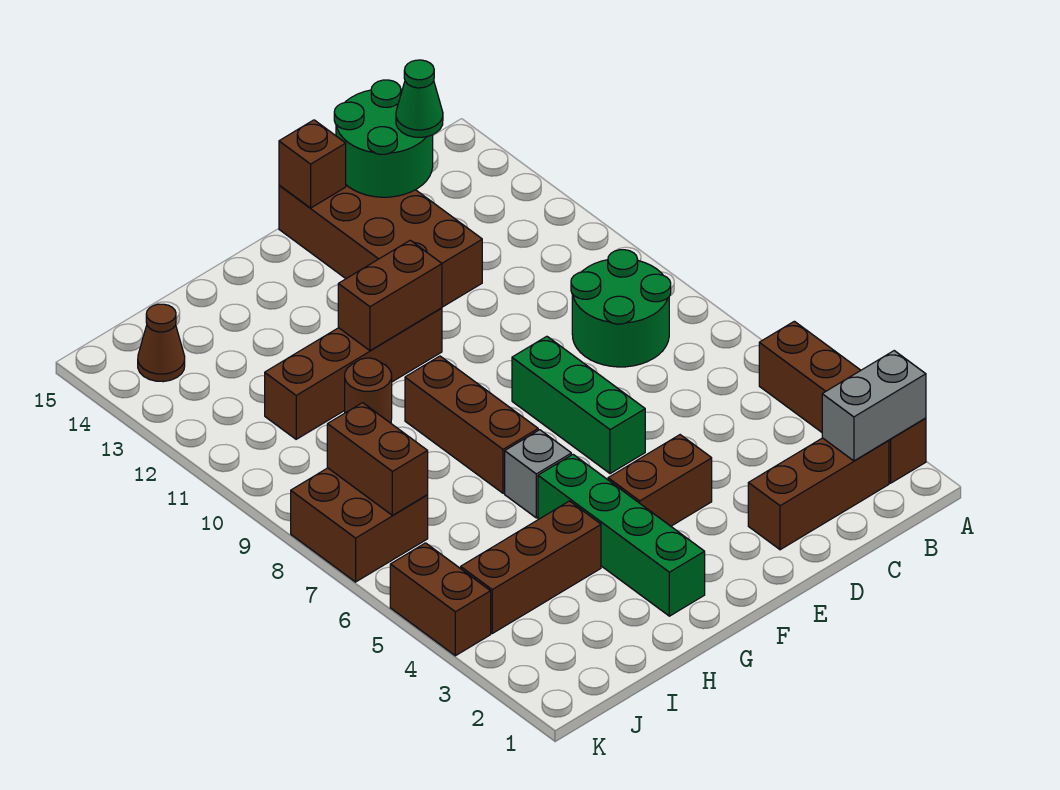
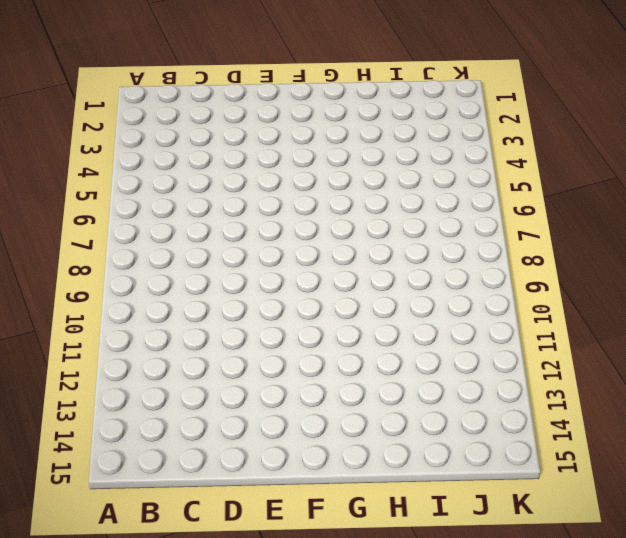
none -> brown 1x4 brick [759,321,926,483]
none -> brown 1x3 brick [748,438,889,550]
none -> green 2x2 round brick [571,250,671,367]

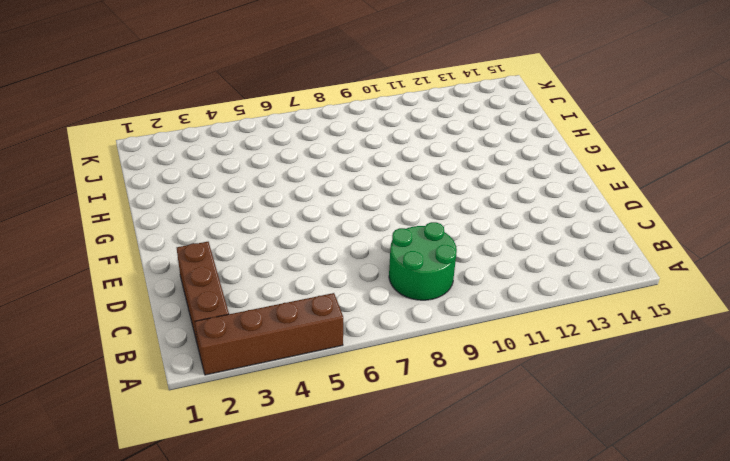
none -> brown 2x4 brick [279,185,482,307]
none -> brown 1x2 brick [608,435,712,526]
none -> green 1x3 brick [512,336,645,474]

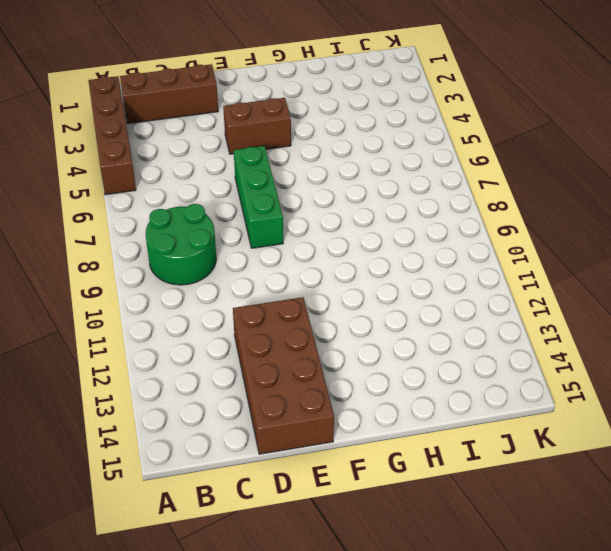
none -> brown 1x4 brick [265,308,442,439]
none -> green 1x4 brick [538,455,705,616]
none -> grey 1x1 brick [505,430,571,518]

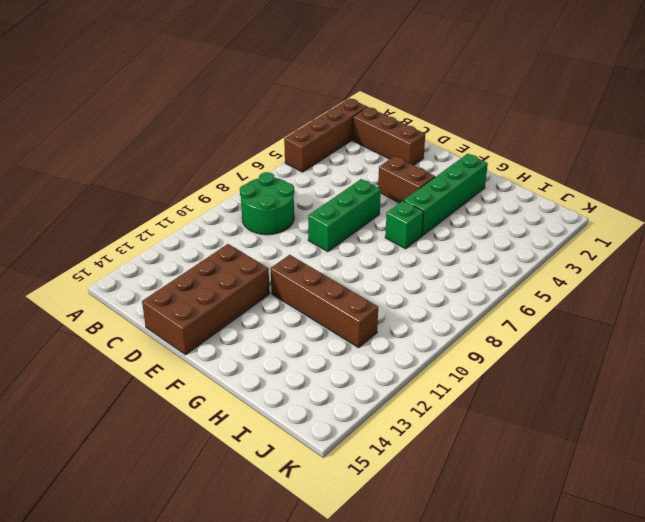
green 1x1 brick [385,201,424,249] -> grey 1x1 brick [505,430,571,518]
none -> brown 1x3 brick [405,356,538,493]
none -> brown 1x3 brick [461,501,601,633]
none -> brown 1x1 round brick [345,358,392,423]

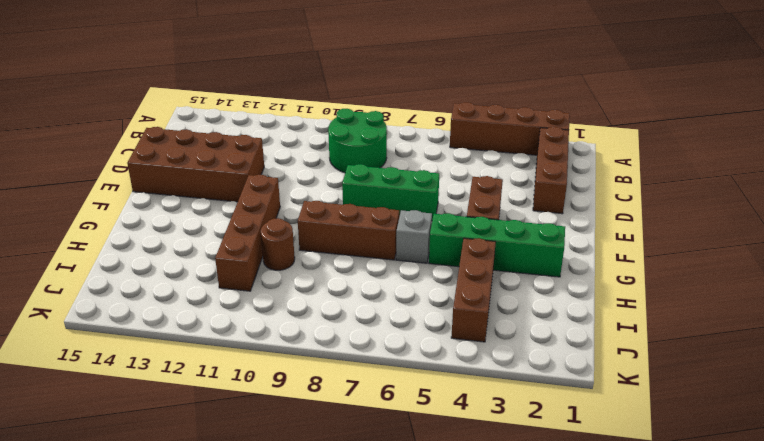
none -> brown 2x2 brick [291,468,428,582]
none -> brown 1x1 cone [138,304,185,382]
none -> brown 1x2 brick [390,543,491,656]

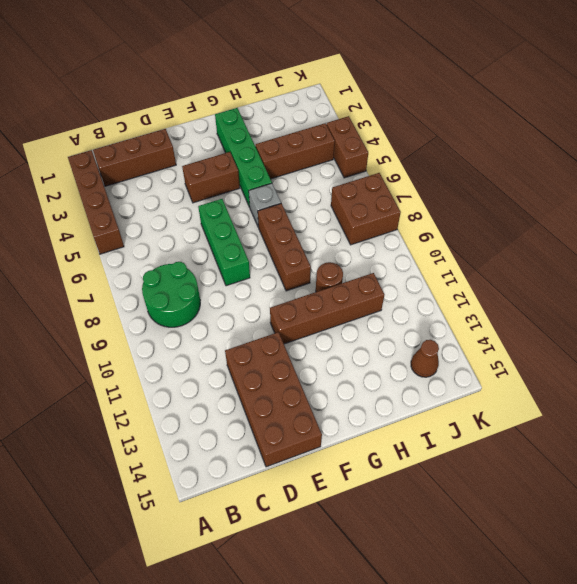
none -> grey 1x2 brick [822,351,926,461]
none -> green 2x2 round brick [334,80,433,197]
none -> brown 1x1 brick [279,120,346,208]

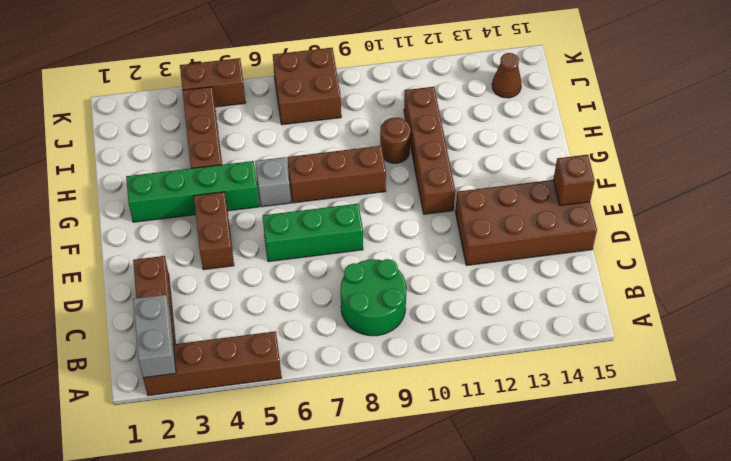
none -> green 2x2 round brick [334,80,433,197]
none -> brown 1x2 brick [338,240,442,351]
none -> brown 1x2 brick [327,403,428,515]

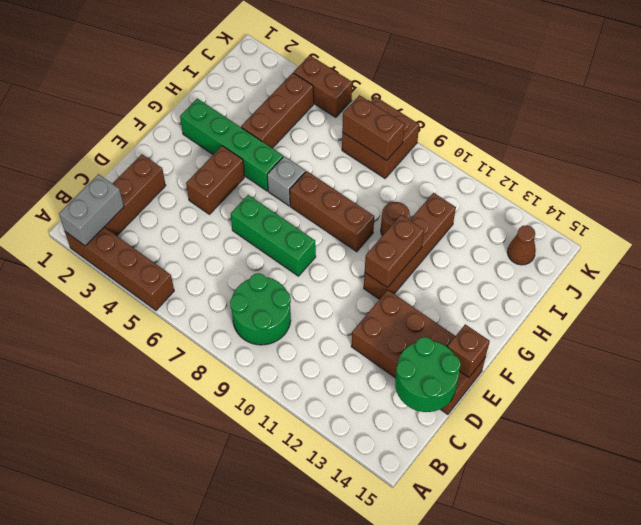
none -> green 1x1 cone [396,60,443,137]

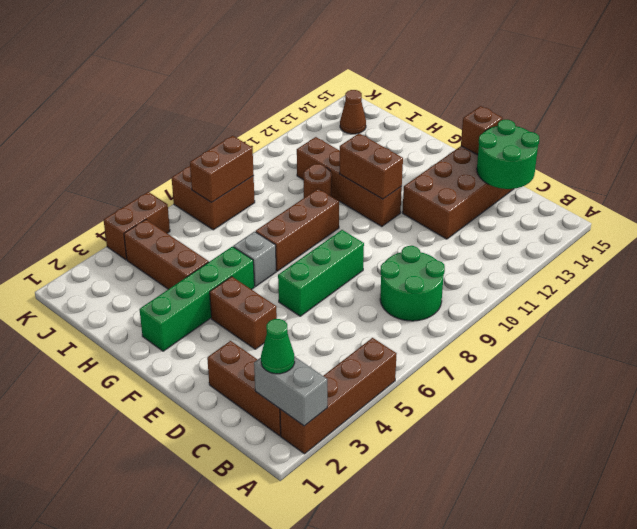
green 1x1 cone [261,319,295,374] -> green 1x1 cone moved to [396,60,443,137]

